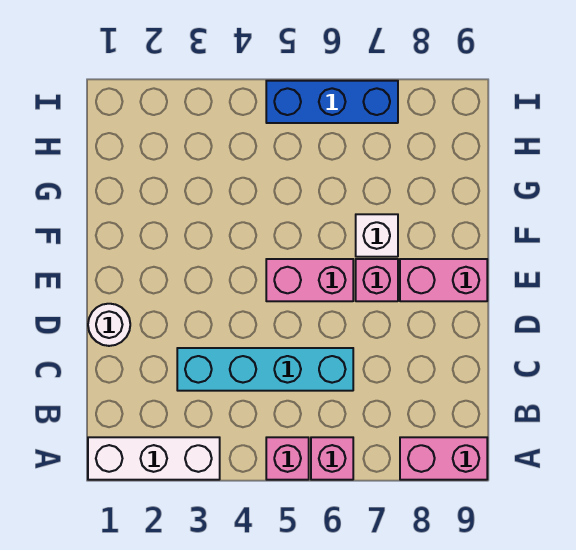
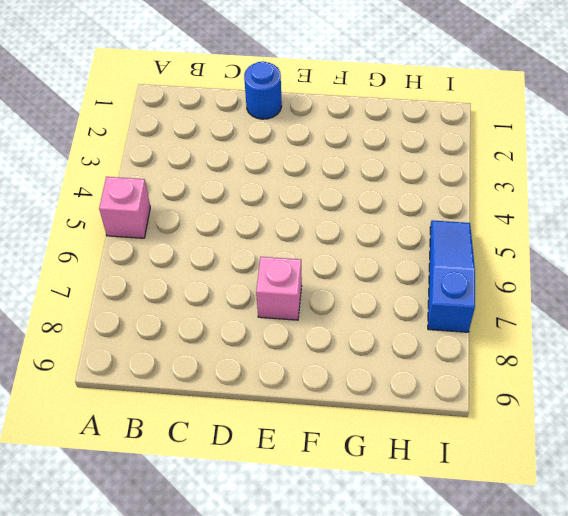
blue 1x1 round brick [244,61,282,119] -> white 1x1 round brick [88,304,130,346]
blue 1x3 slope [428,220,475,332] -> blue 1x3 brick [266,81,398,123]
none -> white 1x3 brick [88,437,220,480]
none -> pink 1x1 brick [311,437,353,480]

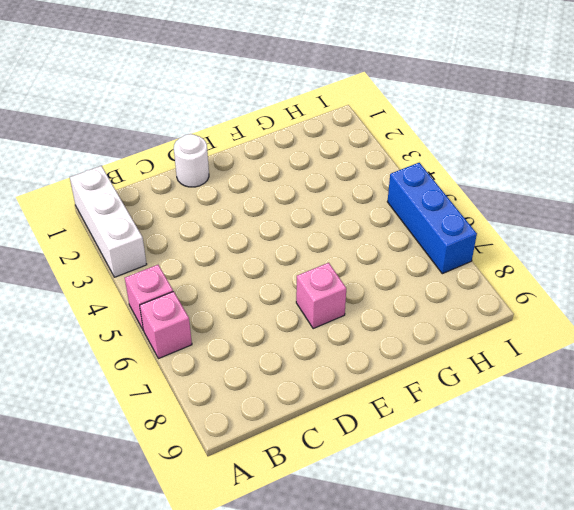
none -> pink 1x2 brick [400,437,487,480]
none -> cyan 1x4 brick [177,348,353,391]

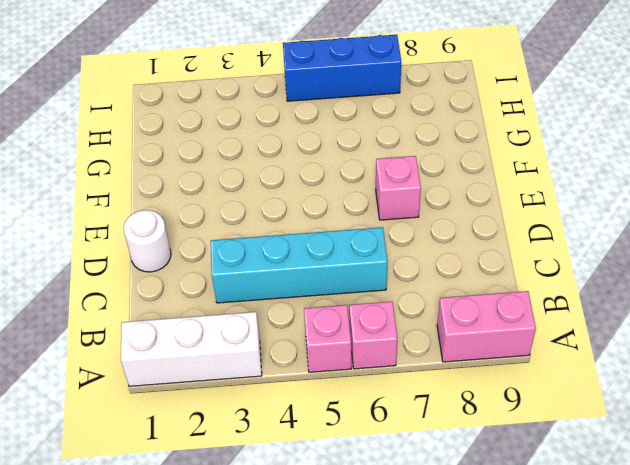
none -> pink 1x2 brick [266,259,353,301]
none -> pink 1x2 brick [400,259,487,301]

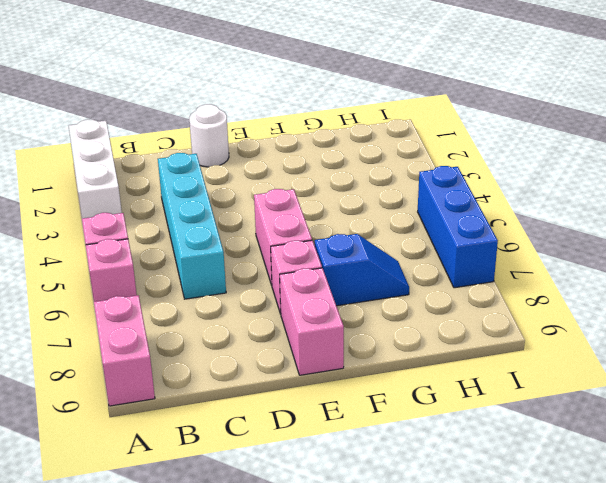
blue 1x2 slope [315,234,409,306] -> white 1x1 brick [356,214,398,257]

